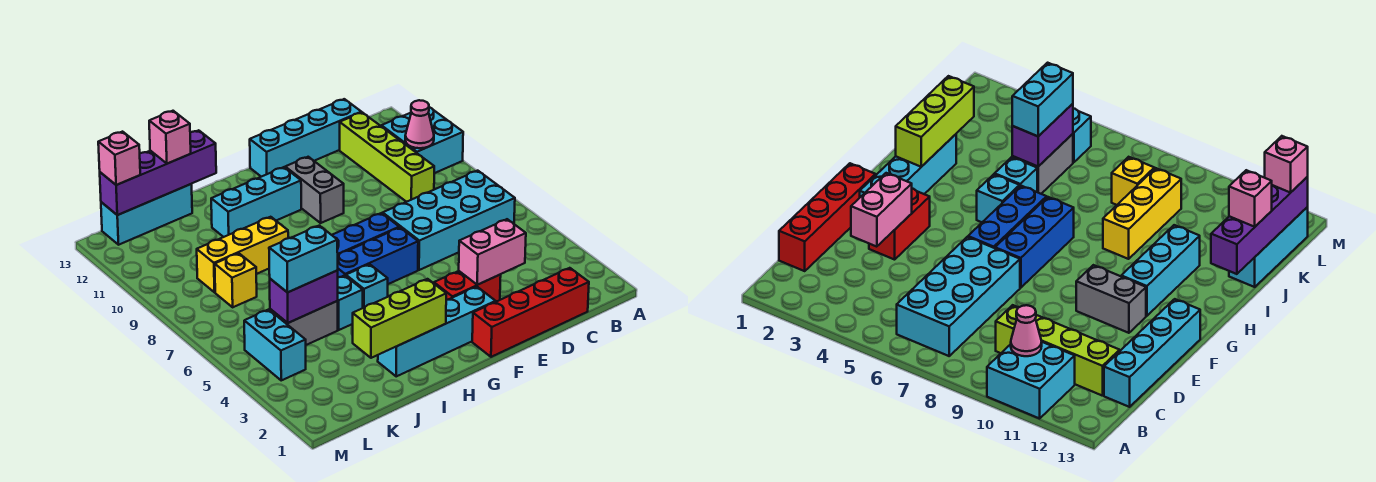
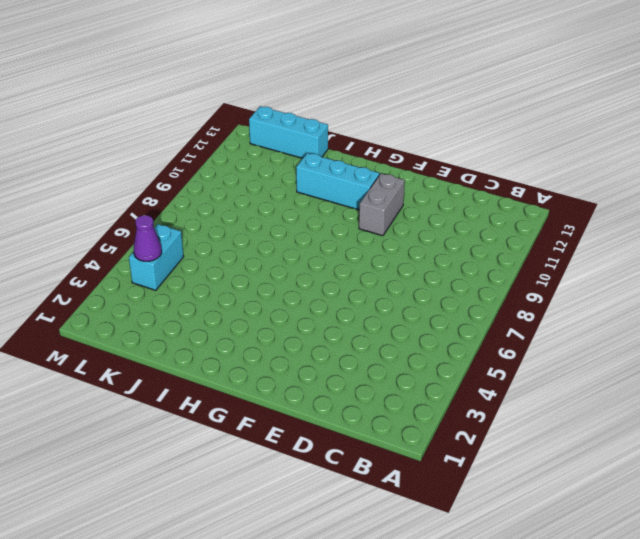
purple 1x1 cone [133,215,162,261] -> none
none -> cyan 2x2 brick [381,107,463,173]
none -> cyan 2x4 brick [383,171,515,270]
none -> red 1x4 brick [472,268,589,357]

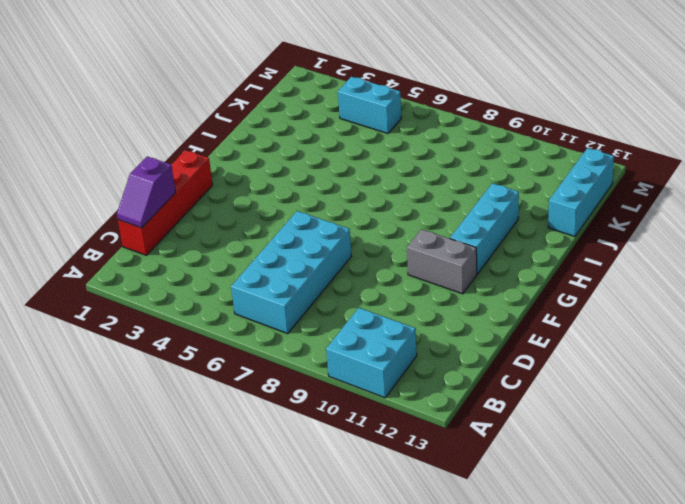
purple 1x2 slope [117,156,176,228] -> none
none -> lime 1x4 brick [340,112,434,202]
none -> cyan 1x4 brick [250,99,361,177]
none -> red 1x2 brick [434,271,501,302]

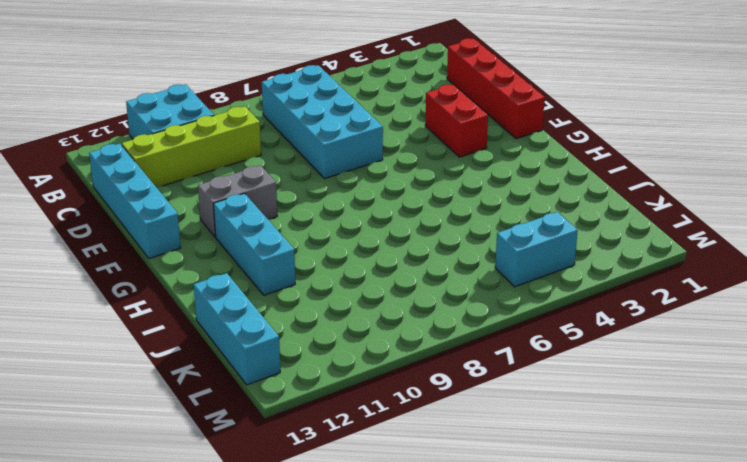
none -> cyan 1x4 brick [378,287,496,376]
none -> blue 1x3 brick [338,228,418,284]
none -> blue 1x3 brick [332,213,399,255]

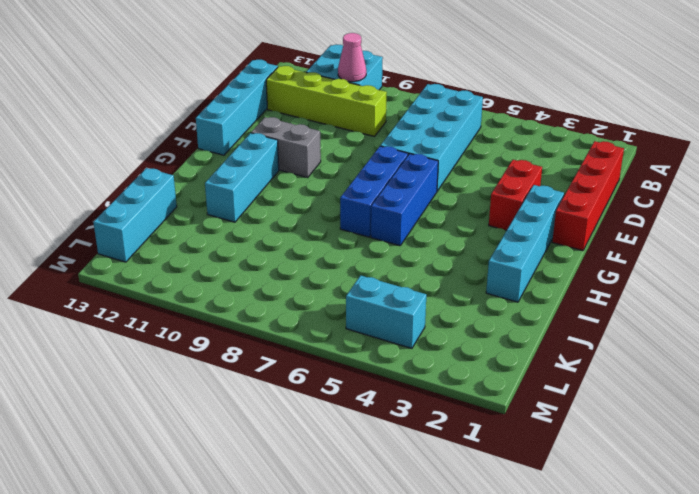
none -> cyan 1x1 brick [346,264,388,308]
none -> cyan 1x1 brick [338,275,363,330]
none -> yellow 1x3 brick [197,217,288,292]

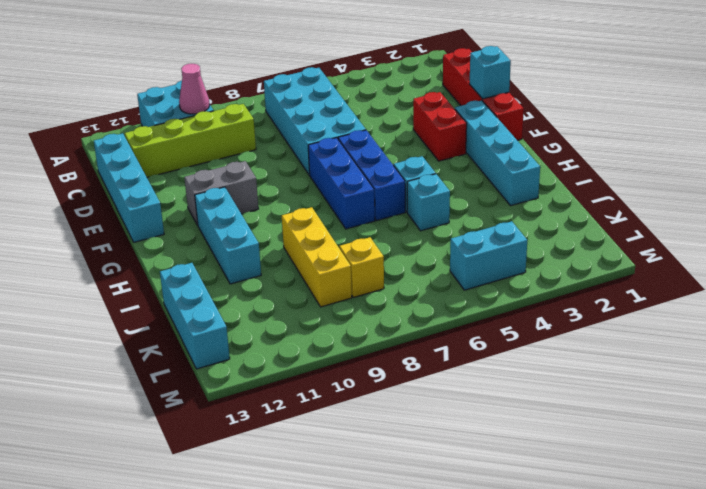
cyan 1x1 brick [470,46,511,99] -> none
none -> grey 1x2 brick [270,301,338,345]
none -> pink 1x2 brick [459,219,526,285]
none -> lime 1x3 brick [353,279,446,358]

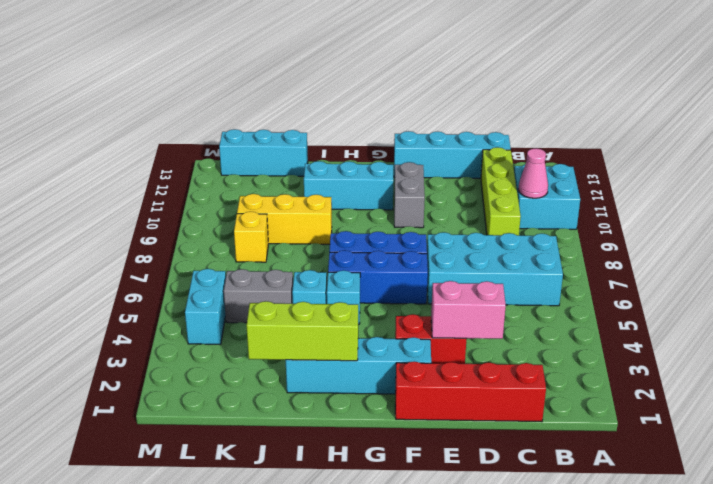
none -> purple 1x4 brick [100,130,216,215]
none -> purple 1x2 brick [270,270,338,323]
none -> cyan 1x2 brick [269,226,338,293]

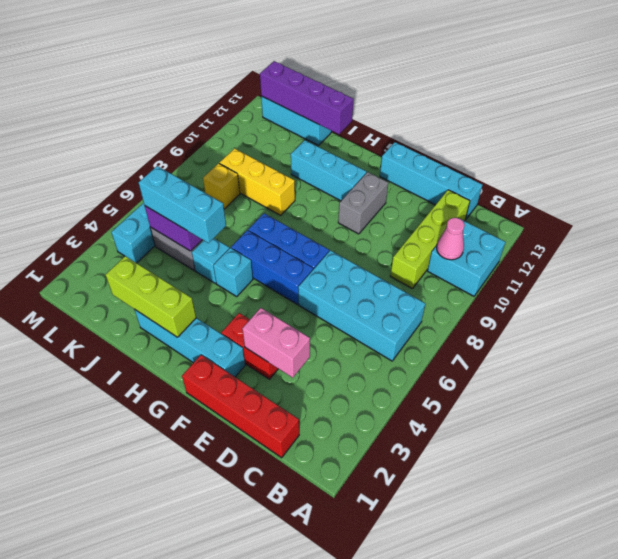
cyan 1x3 brick [139,166,226,243] -> cyan 1x2 brick [269,226,338,293]
none -> pink 1x1 brick [149,111,191,164]
none -> pink 1x1 brick [98,132,140,185]

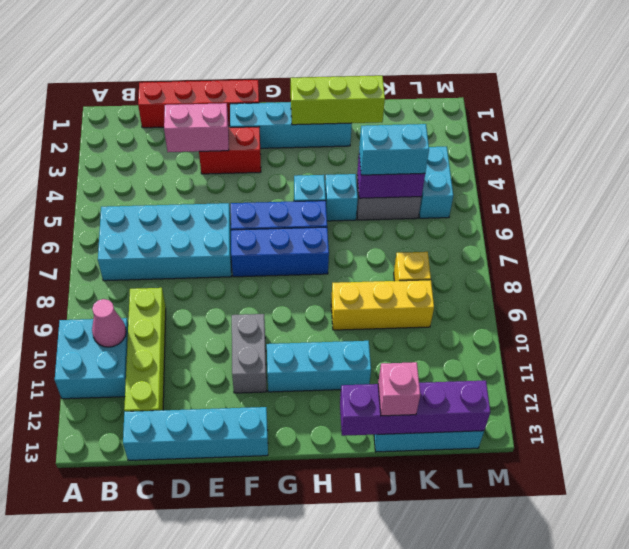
none -> pink 1x1 brick [98,132,140,185]

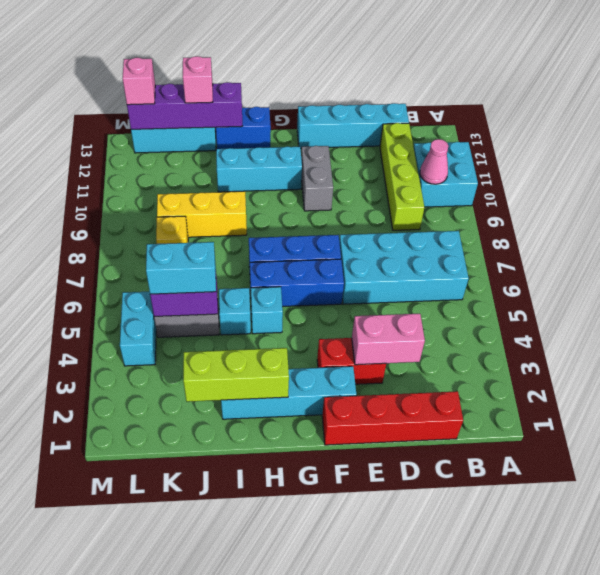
blue 1x2 brick [216,107,271,149] -> none

